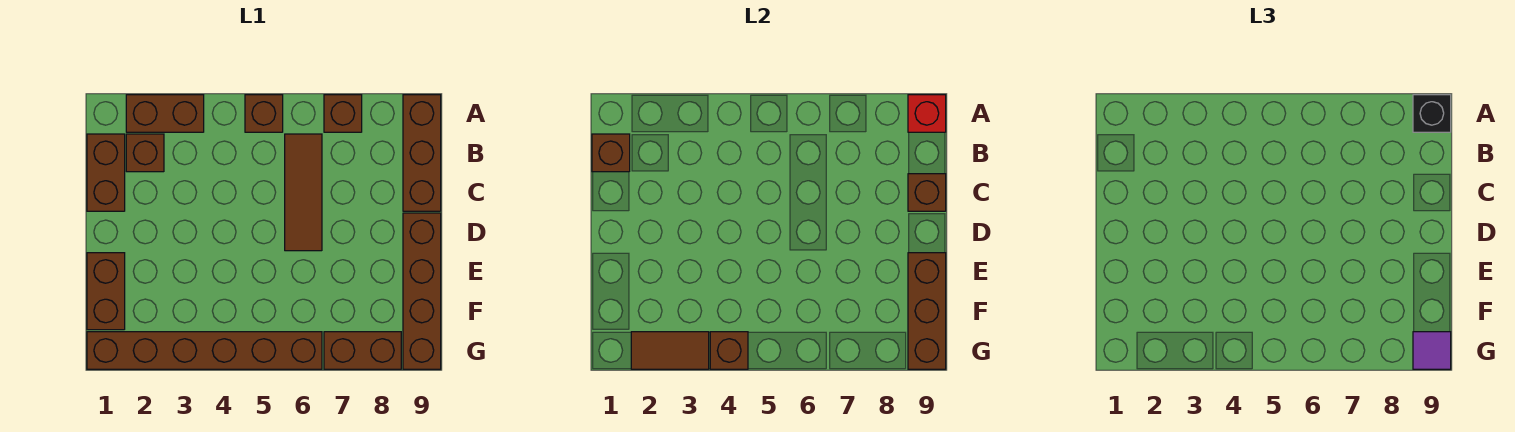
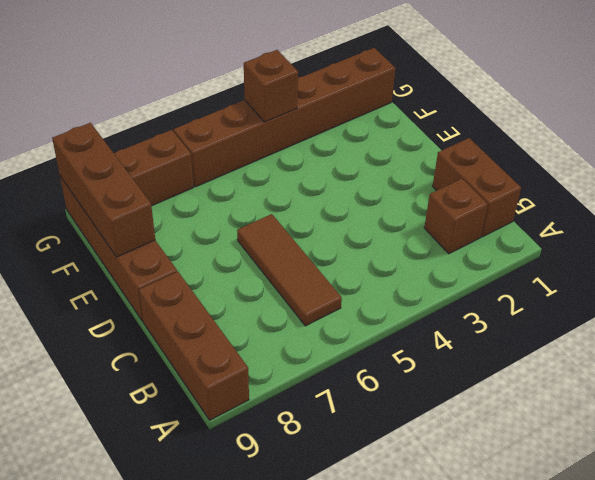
none -> brown 1x2 brick [126,95,204,132]
none -> brown 1x1 brick [245,95,283,132]
none -> brown 1x1 brick [324,95,362,132]

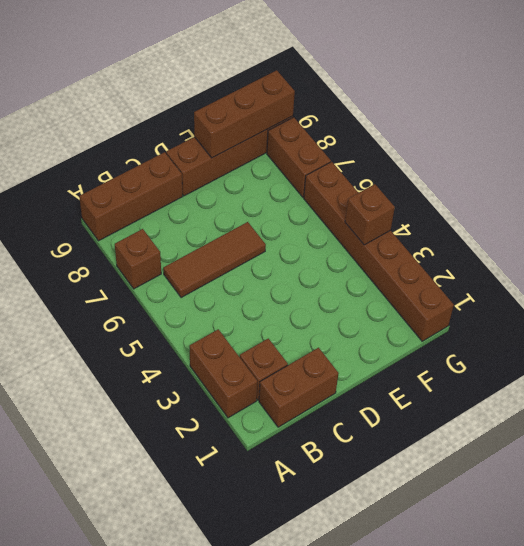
none -> brown 1x1 brick [245,95,283,132]
none -> brown 1x2 brick [87,253,125,330]
none -> red 1x1 brick [908,95,946,132]

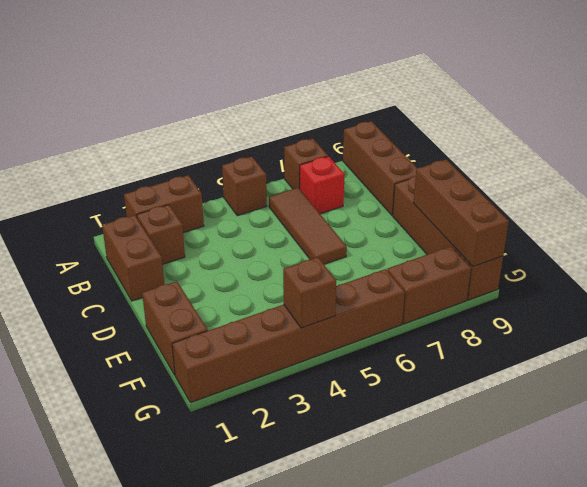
red 1x1 brick [300,156,345,214] -> red 1x1 brick moved to [908,95,946,132]
none -> brown 1x1 brick [592,134,630,172]
none -> brown 1x1 brick [908,174,946,211]
none -> brown 1x2 tile [631,332,709,369]

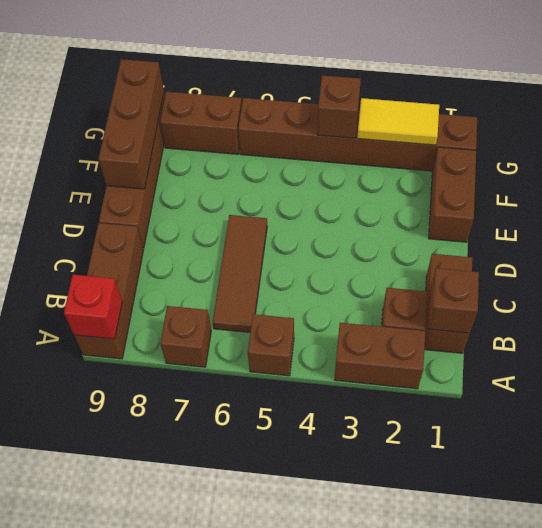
yellow 1x2 tile [357,98,439,145] -> brown 1x2 tile [631,332,709,369]
none -> brown 1x1 brick [908,174,946,211]
none -> black 1x1 brick [1413,95,1451,132]
none -> purple 1x1 tile [1413,332,1451,369]

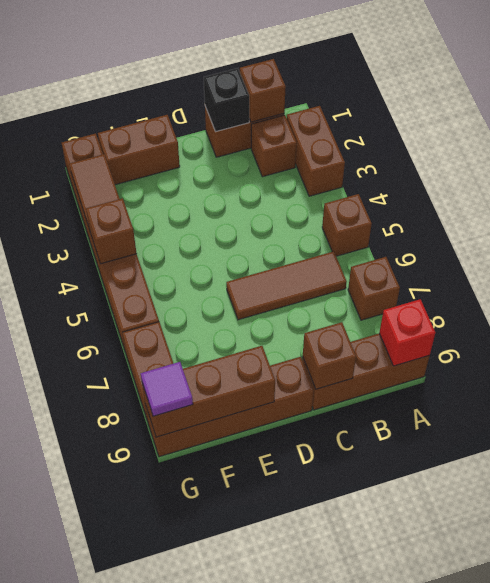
black 1x1 brick [204,68,249,132] -> black 1x1 brick moved to [1413,95,1451,132]

